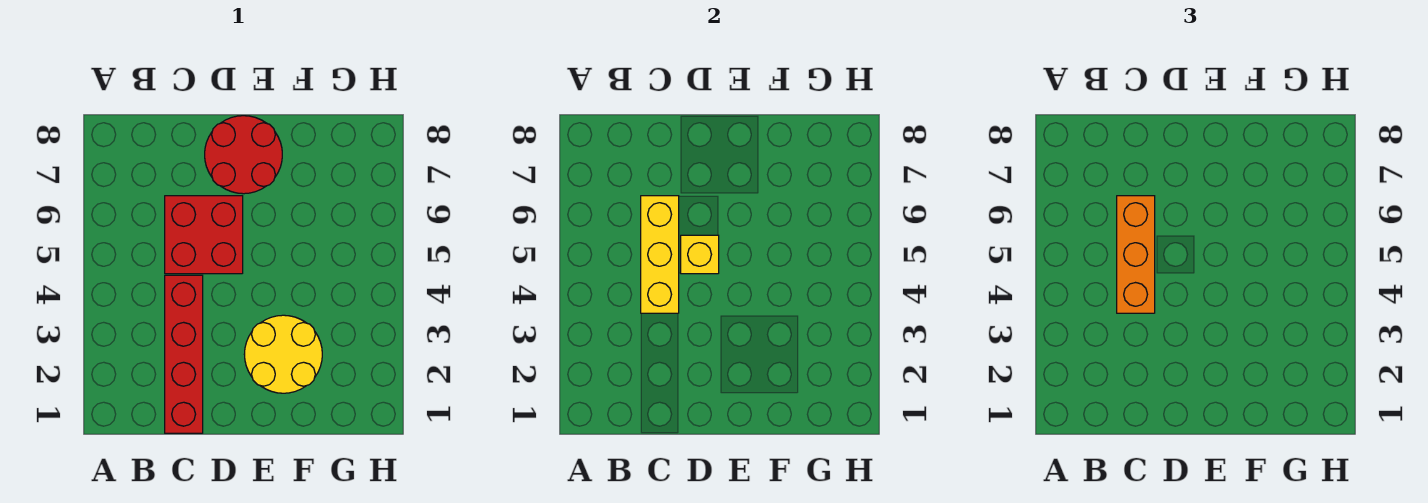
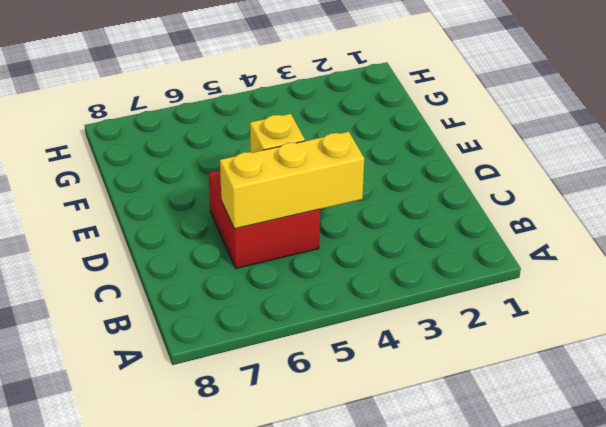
none -> red 1x4 brick [165,275,203,433]
none -> red 2x2 round brick [205,116,282,194]

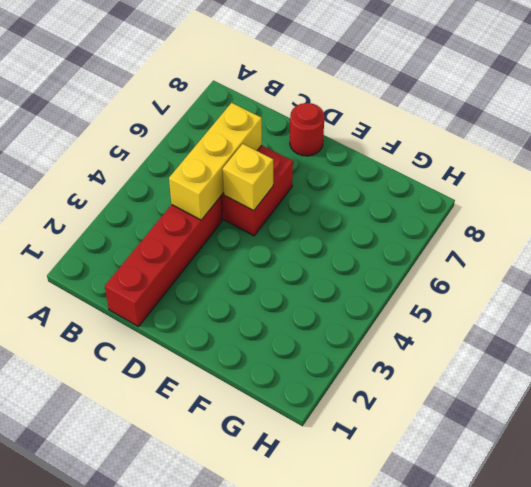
red 1x1 round brick [290,103,325,156] -> red 2x2 round brick [205,116,282,194]
none -> yellow 2x2 round brick [244,315,322,393]
none -> orange 1x3 brick [1117,196,1155,313]

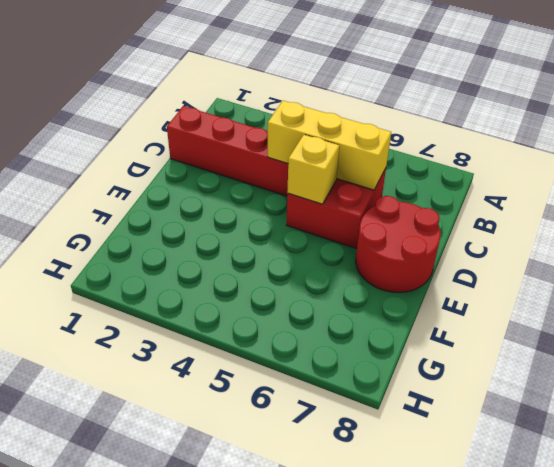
none -> yellow 2x2 round brick [244,315,322,393]
none -> orange 1x3 brick [1117,196,1155,313]

